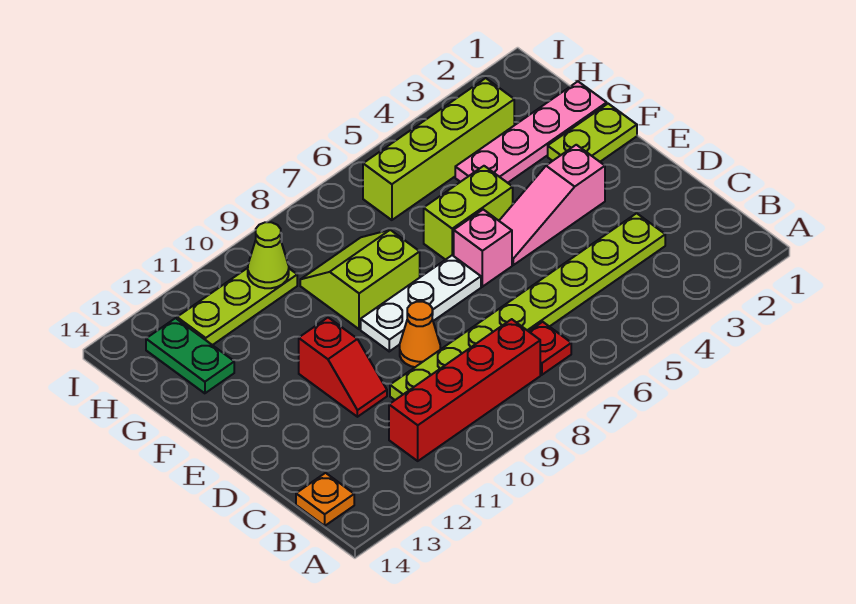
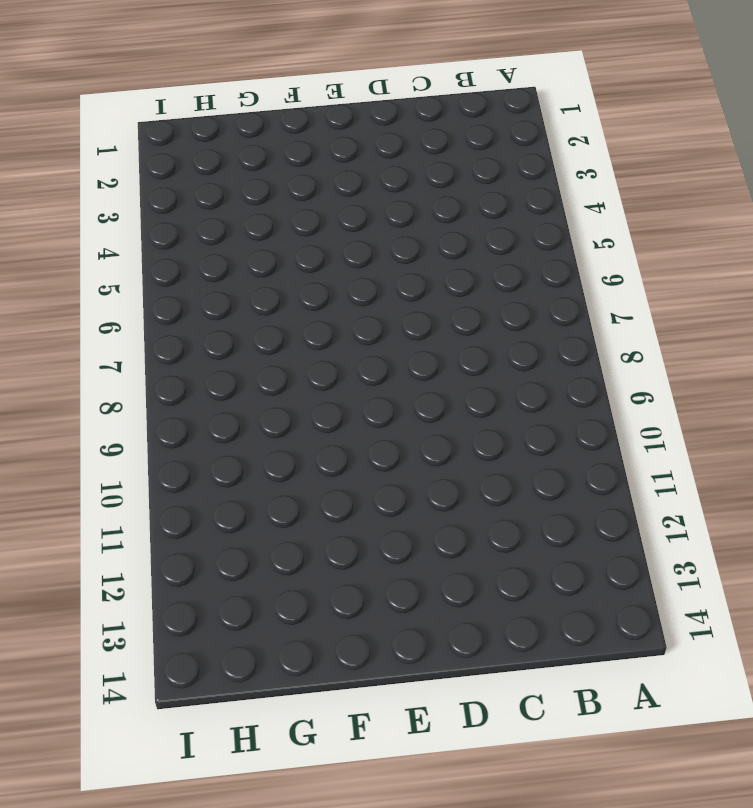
none -> red 1x1 plate [529,322,571,375]
none -> red 1x4 brick [389,319,540,461]
none -> orange 1x1 plate [296,473,354,526]

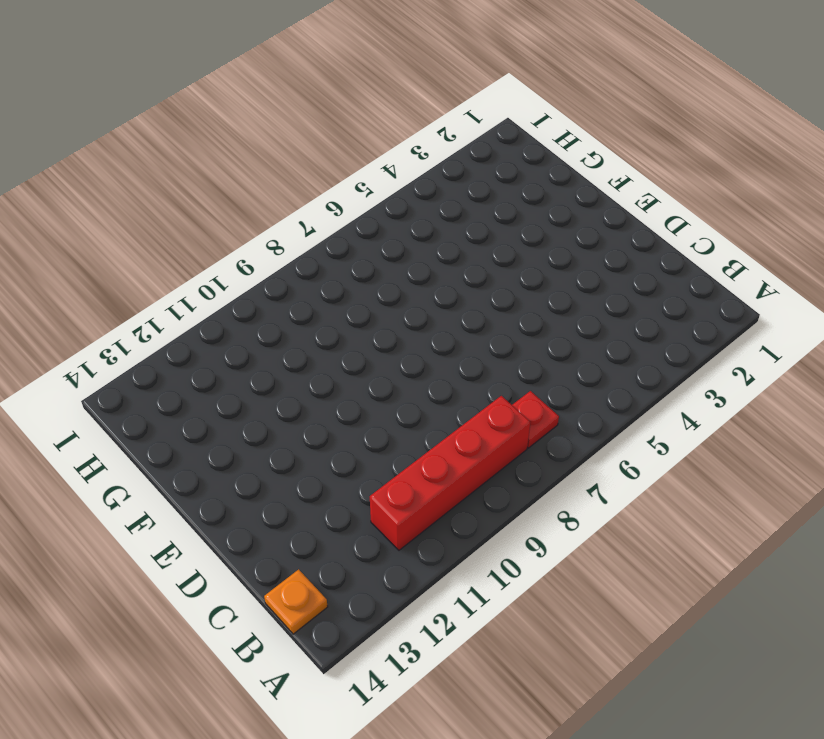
none -> lime 1x8 plate [390,213,665,400]
none -> orange 1x1 cone [400,302,440,367]
none -> red 1x2 slope [299,318,387,417]

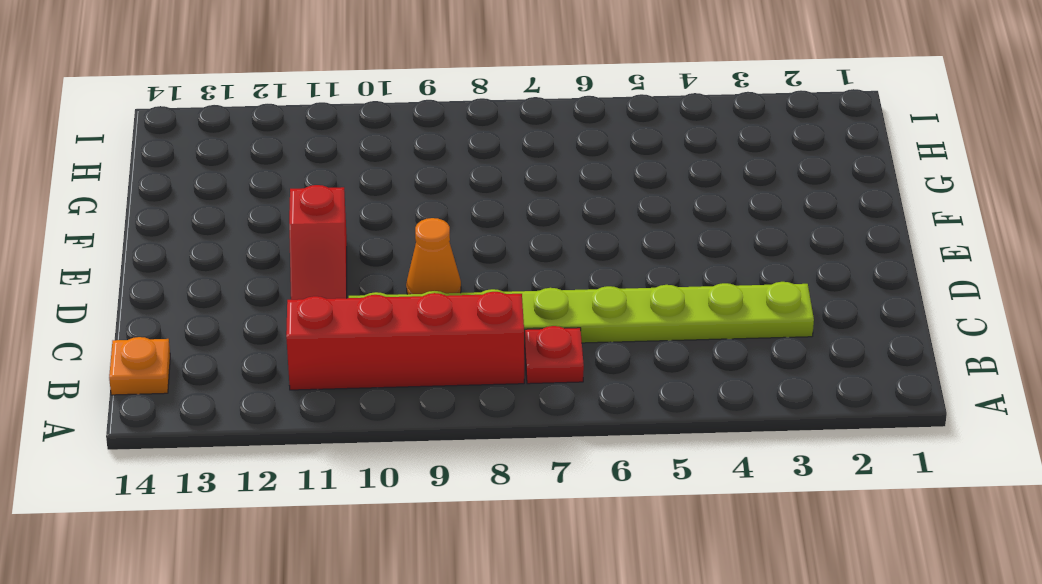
none -> pink 1x3 slope [499,145,605,265]
none -> pink 1x1 brick [454,210,512,287]
none -> white 1x3 plate [361,255,481,351]

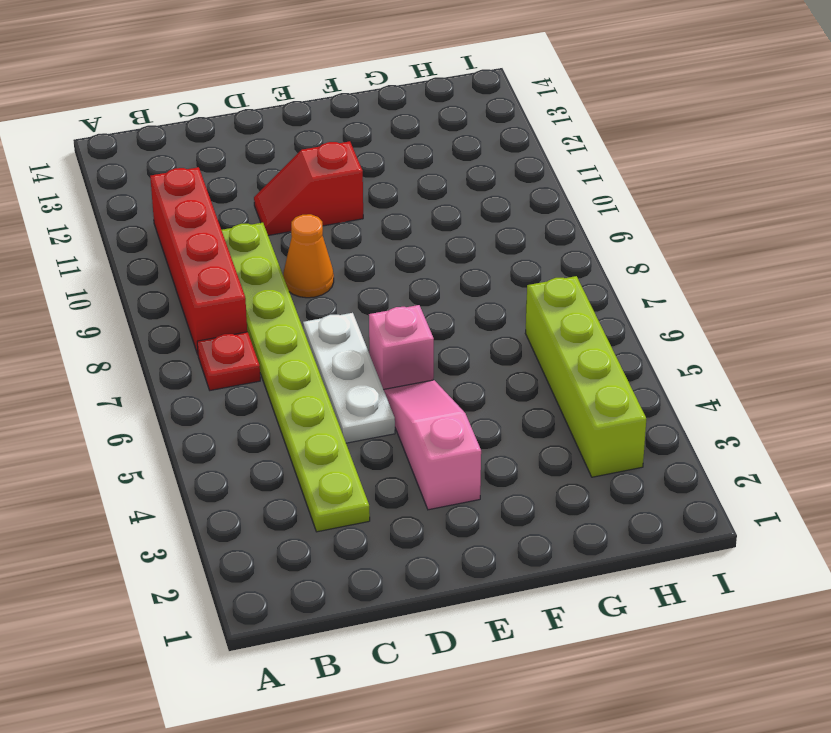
white 1x3 plate [303,313,395,443] -> white 1x3 plate moved to [361,255,481,351]
none -> orange 1x1 plate [296,473,354,526]
none -> lime 1x2 plate [548,104,637,162]
none -> lime 1x2 brick [424,166,513,260]

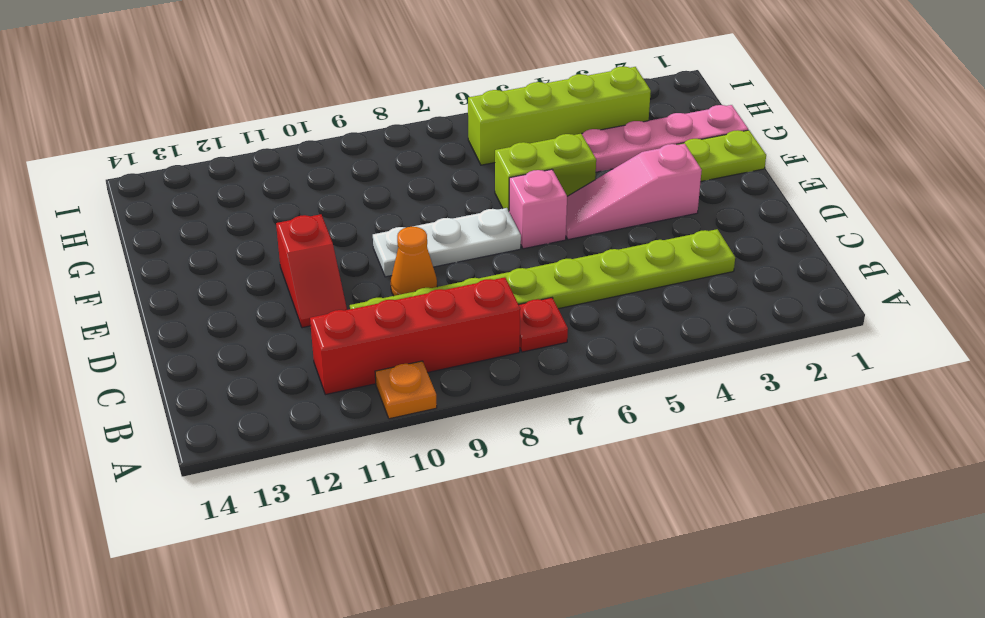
orange 1x1 plate [375,361,437,419] -> orange 1x1 plate moved to [296,473,354,526]
none -> lime 2x2 slope [300,230,420,329]
none -> green 1x2 plate [146,318,234,393]
none -> lime 1x3 plate [177,268,297,345]

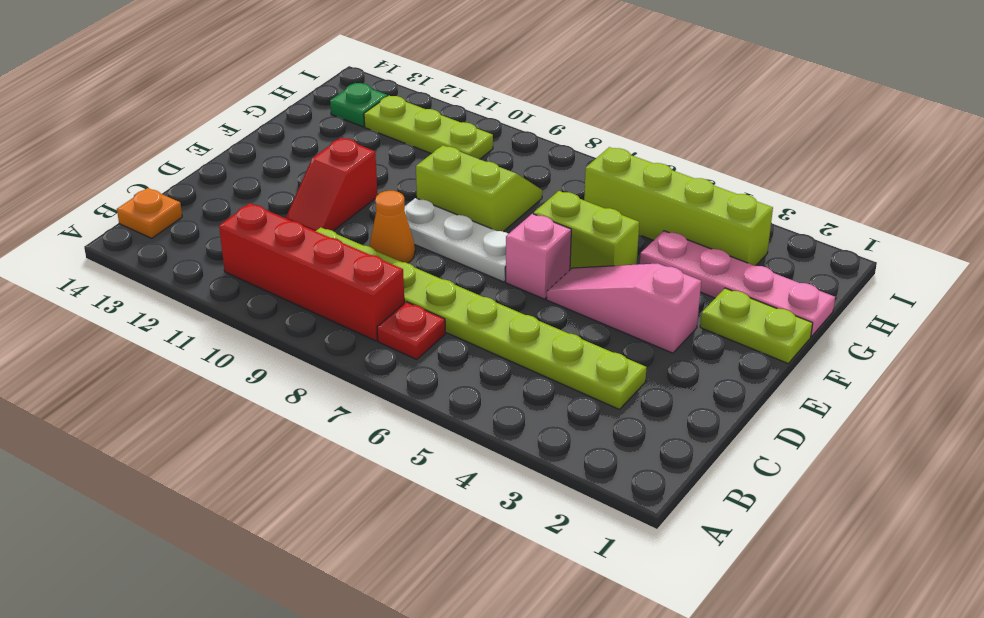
green 1x1 plate [330,83,387,127] -> green 1x2 plate [146,318,234,393]
none -> lime 1x1 cone [248,222,289,288]

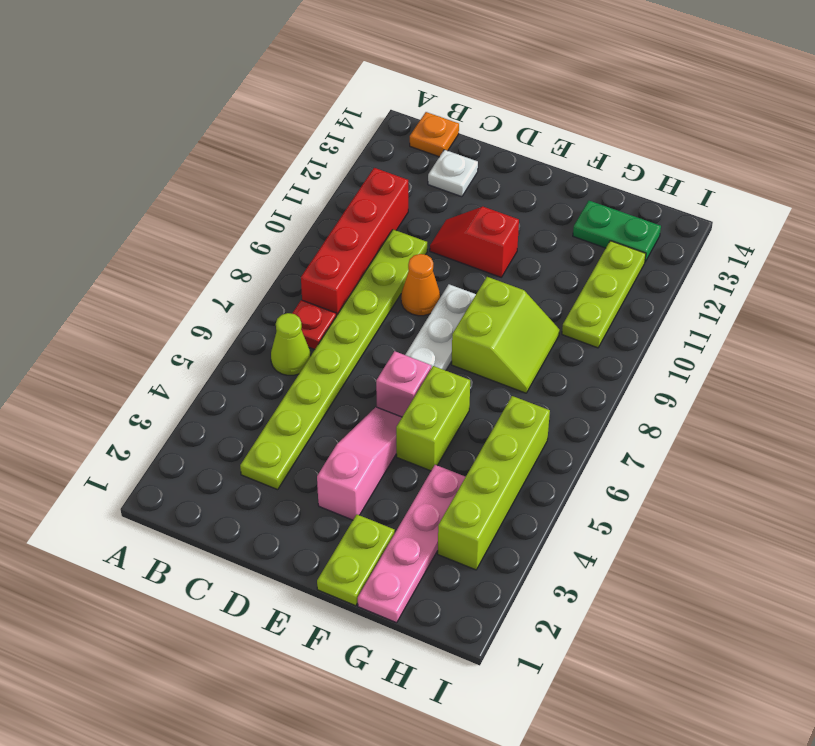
lime 1x1 cone [271,313,311,375] -> lime 1x1 cone moved to [248,222,289,288]
white 1x1 plate [428,150,478,197] -> none

